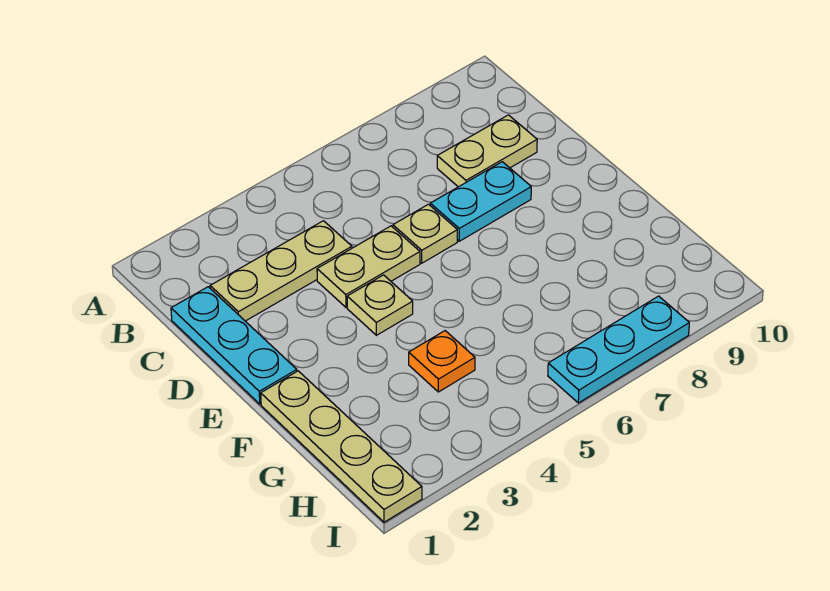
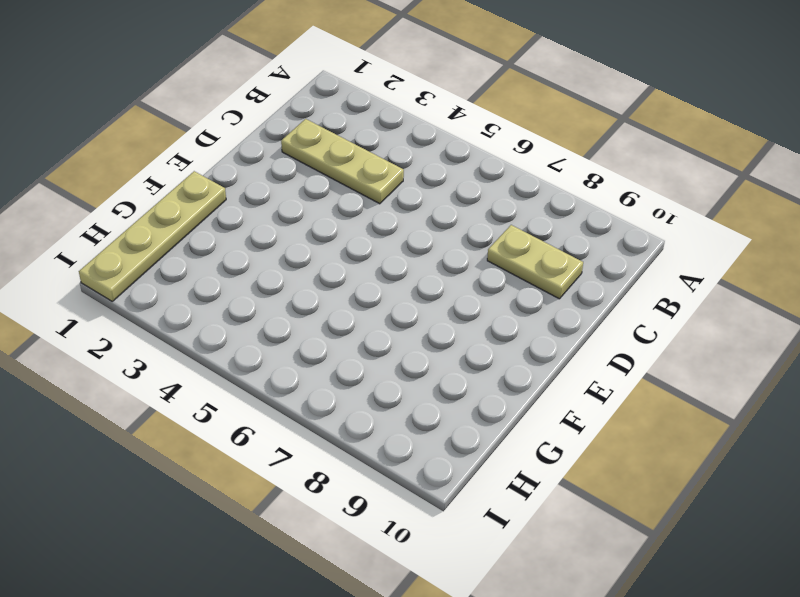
none -> cyan 1x3 plate [171,287,297,404]
none -> tan 1x2 plate [317,226,420,307]

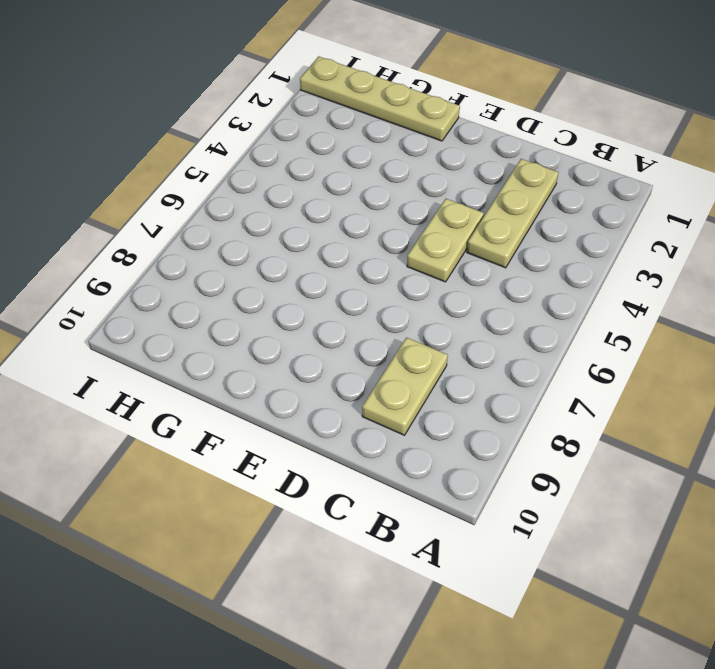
none -> cyan 1x3 plate [171,287,297,404]
none -> tan 1x1 plate [393,204,457,263]

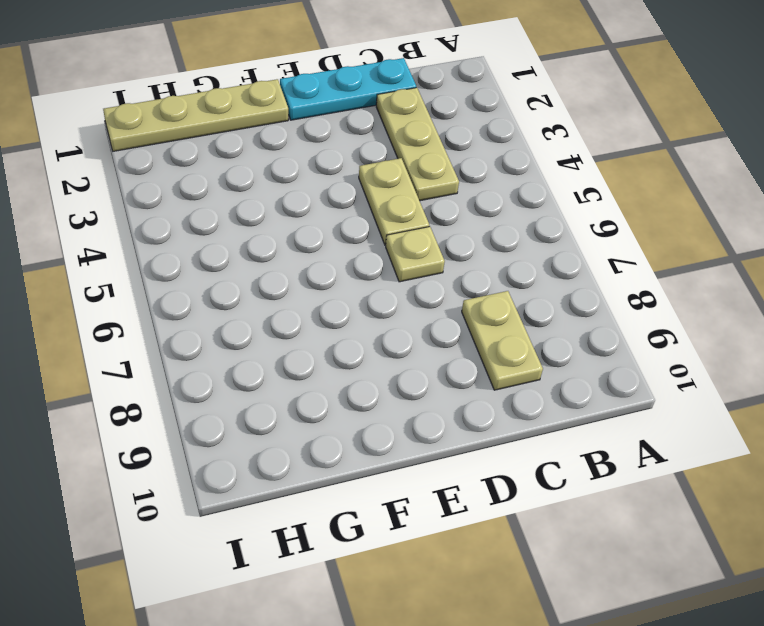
none -> cyan 1x2 plate [430,162,531,241]
none -> tan 1x1 plate [347,275,413,335]

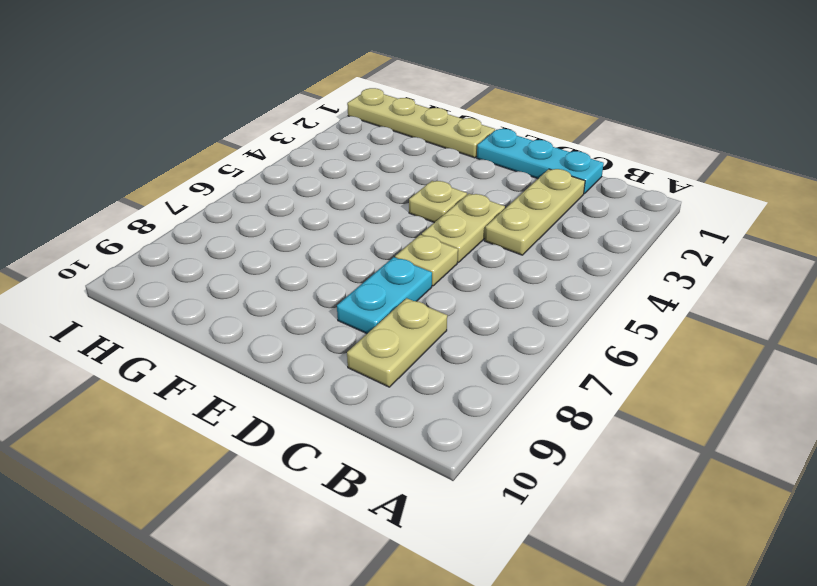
none -> orange 1x1 plate [409,331,475,392]
none -> cyan 1x3 plate [548,296,689,403]

